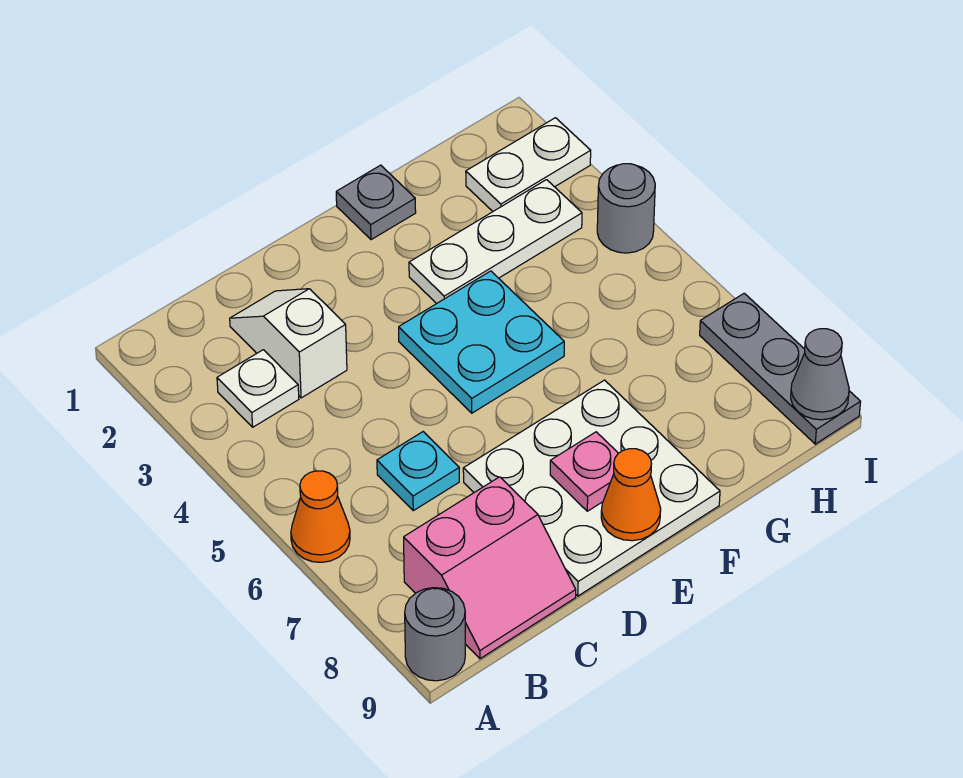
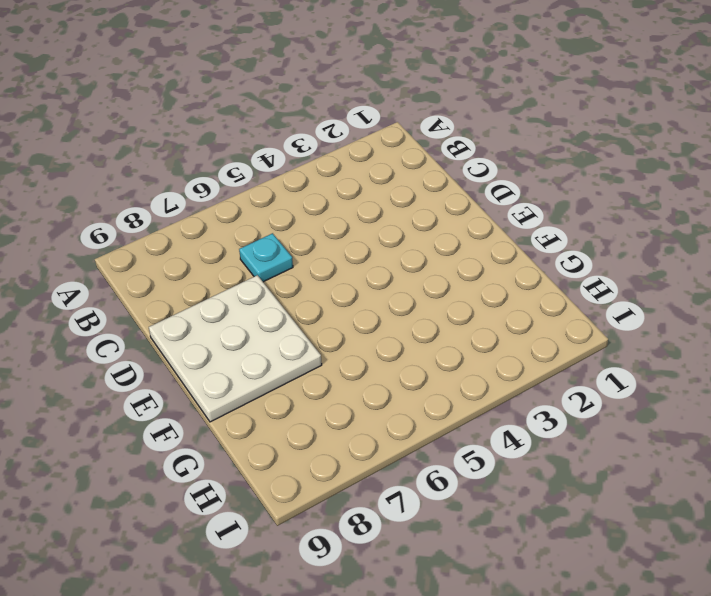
none -> orange 1x1 cone [291,471,350,562]
none -> grey 1x1 round brick [405,588,465,681]
none -> white 1x1 plate [217,350,299,427]

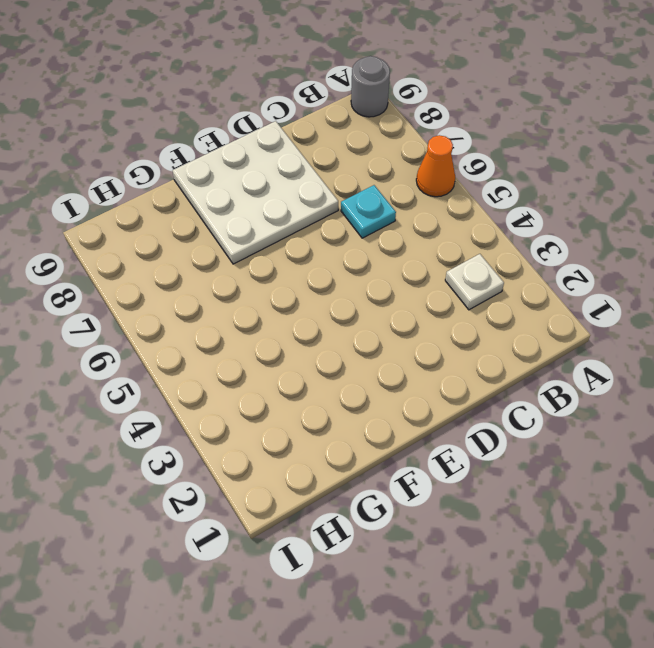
none -> pink 2x2 slope [404,477,576,659]
none -> white 1x2 slope [230,289,347,398]
none -> cyan 2x2 plate [399,271,564,413]

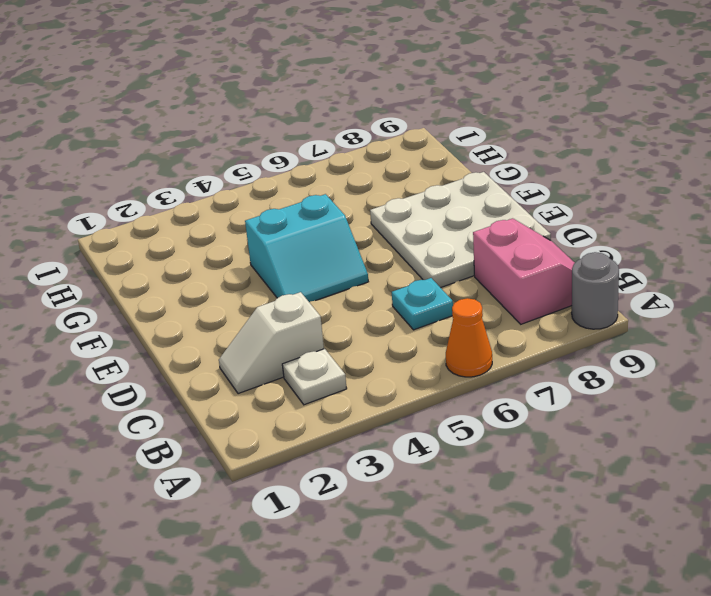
cyan 2x2 slope [245,194,368,302] -> cyan 2x2 plate [399,271,564,413]
none -> grey 1x1 plate [336,165,416,240]
none -> white 1x3 plate [409,180,582,304]
none -> white 1x2 plate [466,118,591,211]

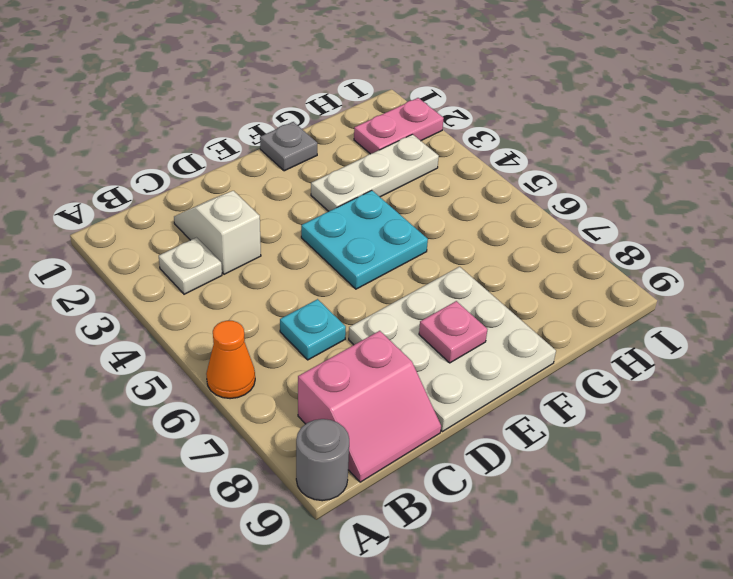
pink 1x2 plate [354,98,444,154] -> white 1x2 plate [466,118,591,211]
none -> grey 1x1 round brick [597,164,655,253]
none -> grey 1x3 plate [700,293,860,444]
none -> orange 1x1 cone [601,449,661,541]

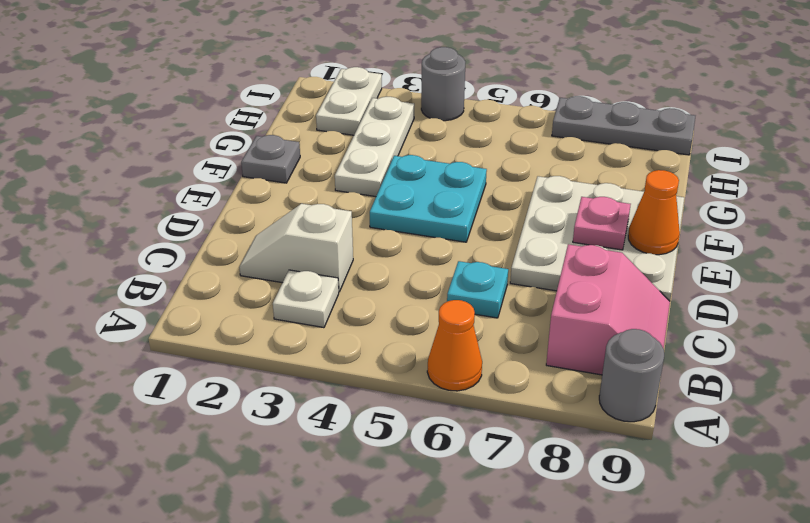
none -> grey 1x1 cone [791,329,849,420]

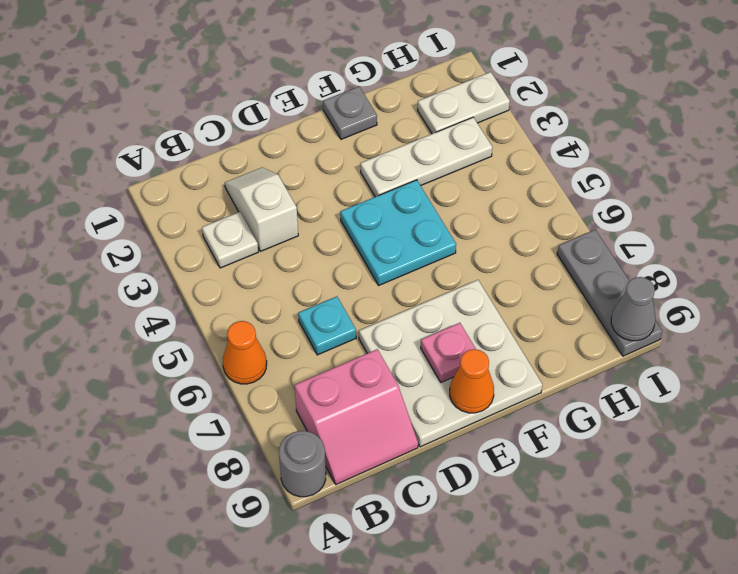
none -> grey 1x1 round brick [597,164,655,253]

